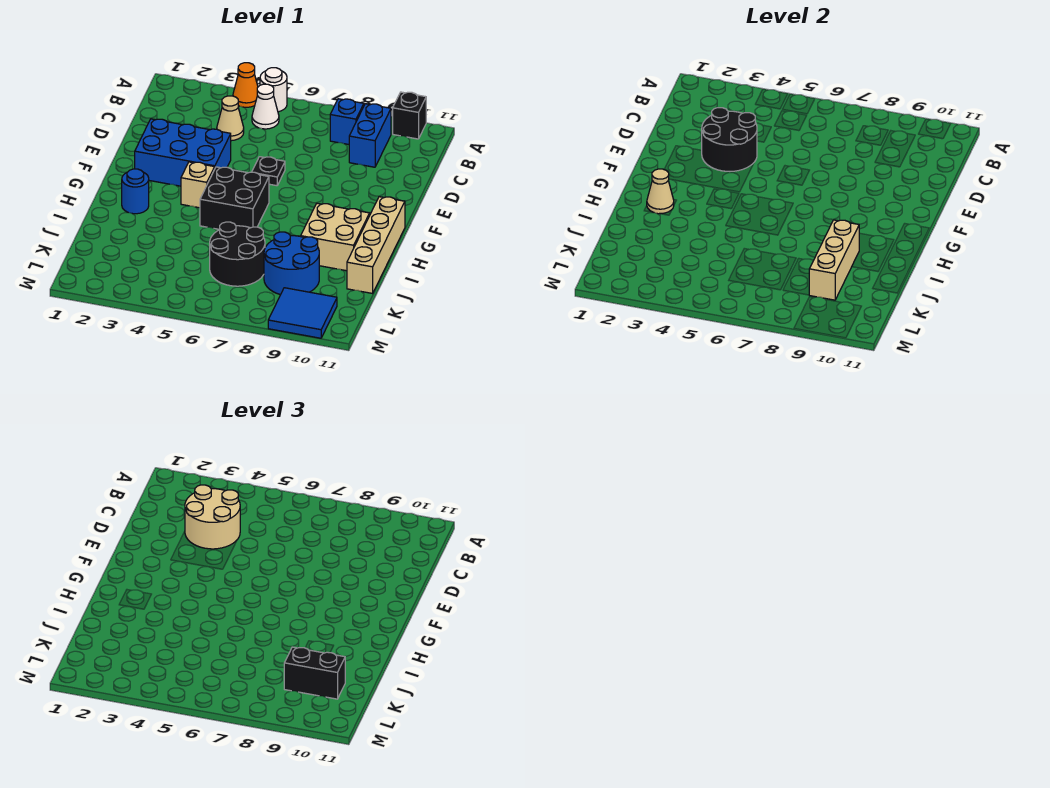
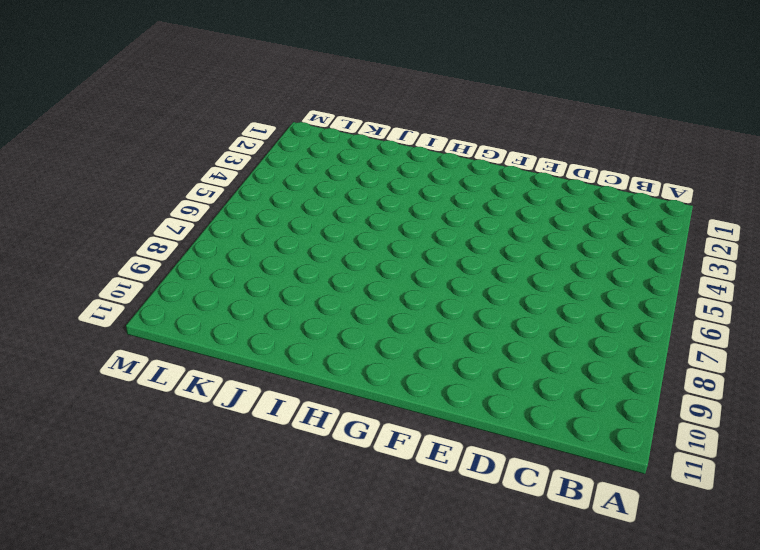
none -> orange 1x1 cone [233,63,258,107]
none -> white 1x1 round brick [260,68,287,112]
none -> black 1x1 brick [393,92,426,139]

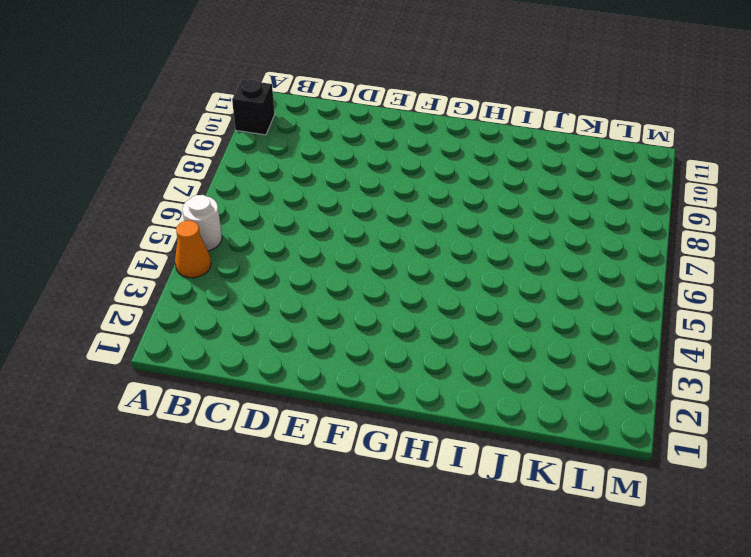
none -> white 1x1 cone [252,84,279,129]
none -> blue 1x1 brick [330,99,364,144]
none -> blue 1x2 brick [349,104,391,167]

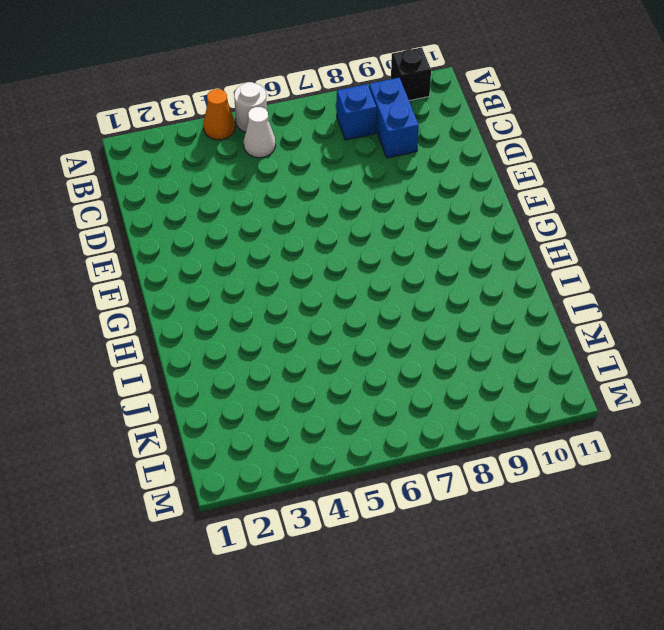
none -> tan 1x1 cone [217,96,244,141]
none -> blue 2x3 brick [135,119,231,186]
none -> black 1x1 plate [252,157,285,186]

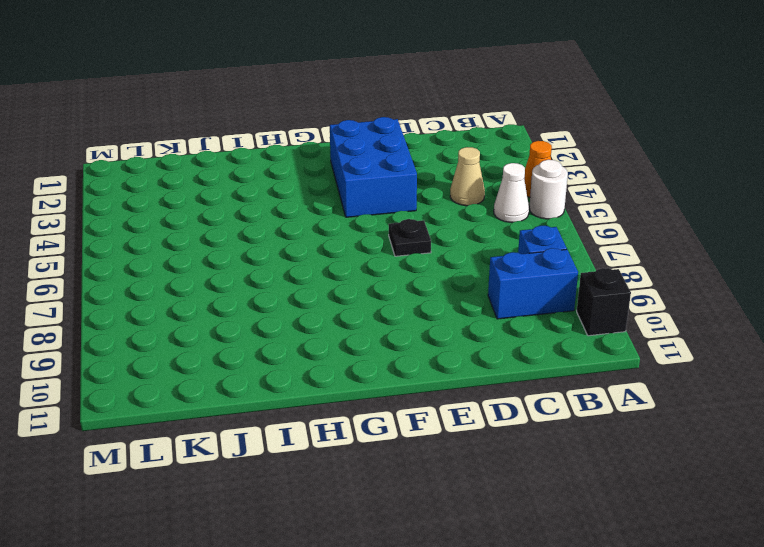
none -> tan 1x1 brick [181,162,215,208]
none -> black 2x2 brick [200,167,269,229]
none -> tan 1x4 brick [347,197,405,293]

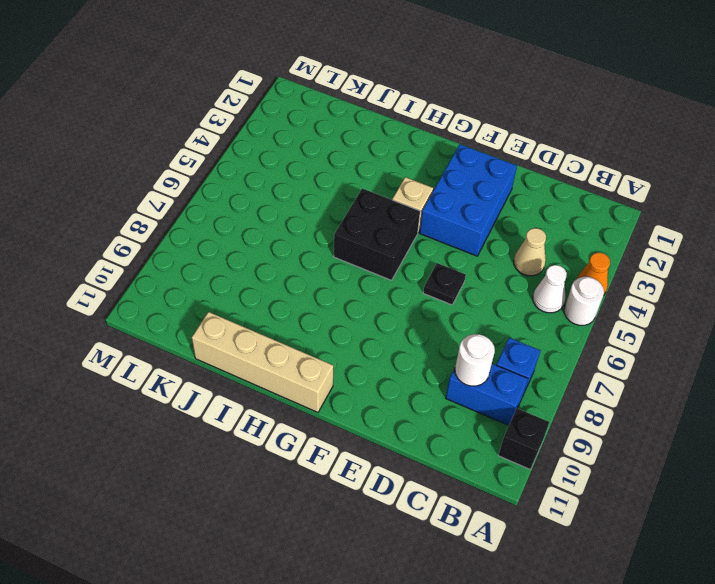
white 1x1 round brick [455,334,495,386] -> none
none -> blue 1x1 round brick [122,169,149,214]
none -> tan 2x2 brick [301,203,370,271]
none -> black 2x2 round brick [210,222,265,286]

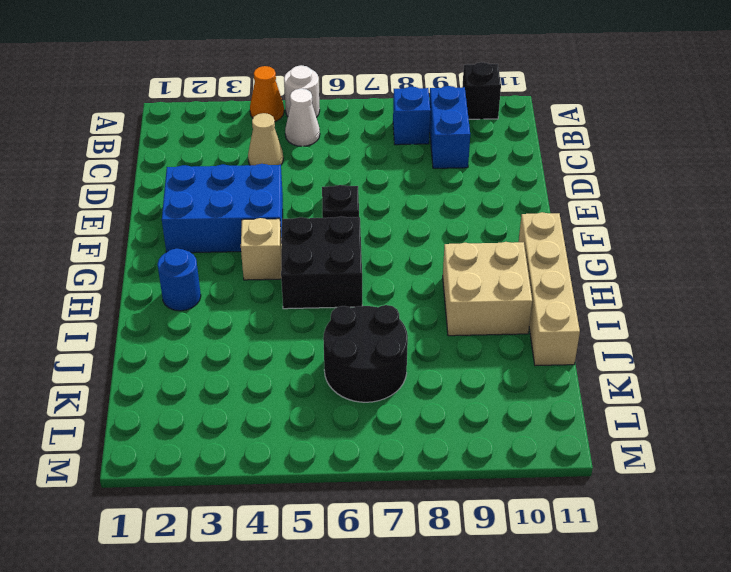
none -> blue 2x2 round brick [264,232,319,295]
none -> blue 2x2 tile [268,288,337,338]
none -> black 2x2 round brick [702,108,757,171]

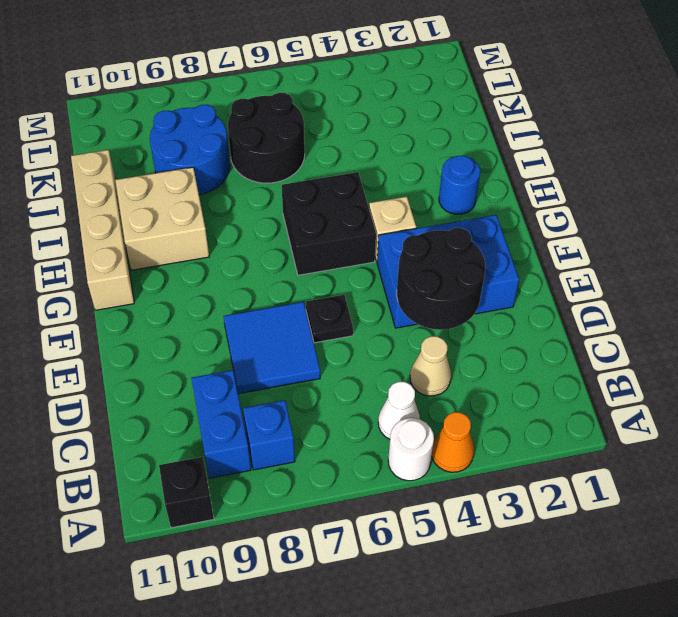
blue 2x2 tile [224,302,320,394] -> blue 2x2 tile moved to [268,288,337,338]
none -> tan 1x1 cone [647,169,674,214]
none -> tan 1x3 brick [809,220,859,300]
none -> tan 2x2 round brick [185,485,240,549]

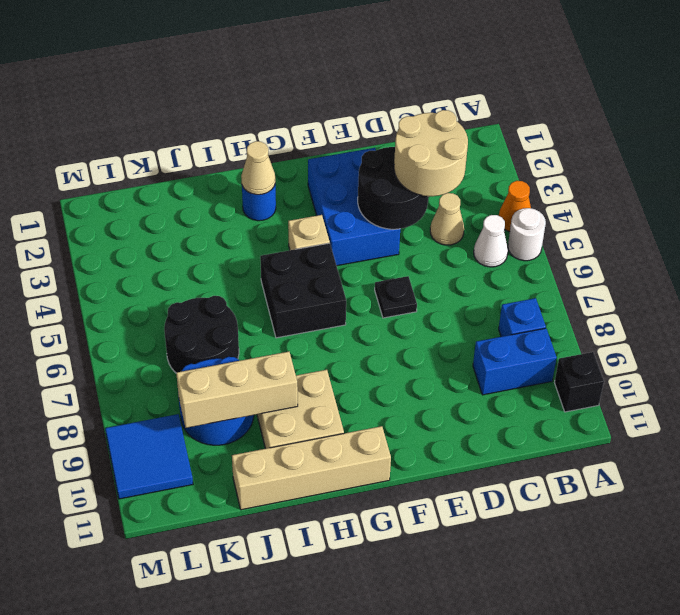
none -> black 1x2 brick [284,647,345,699]

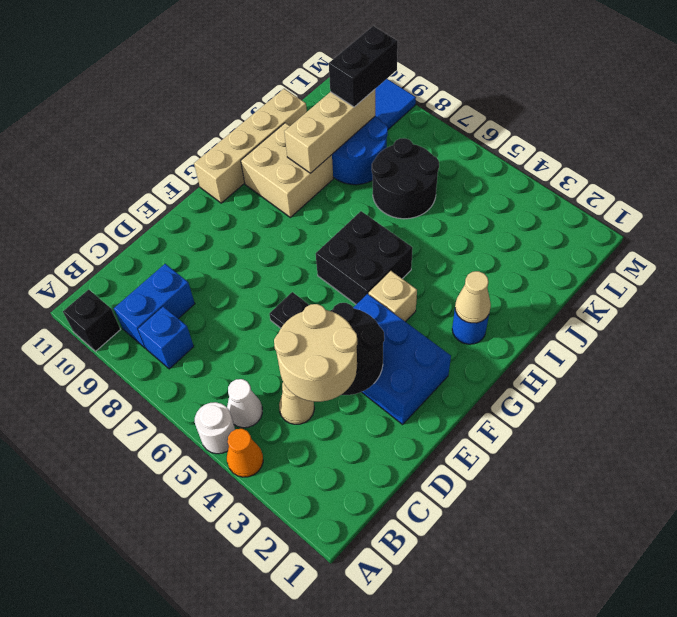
black 1x2 brick [329,26,398,107] -> black 1x2 brick turned to [284,647,345,699]

